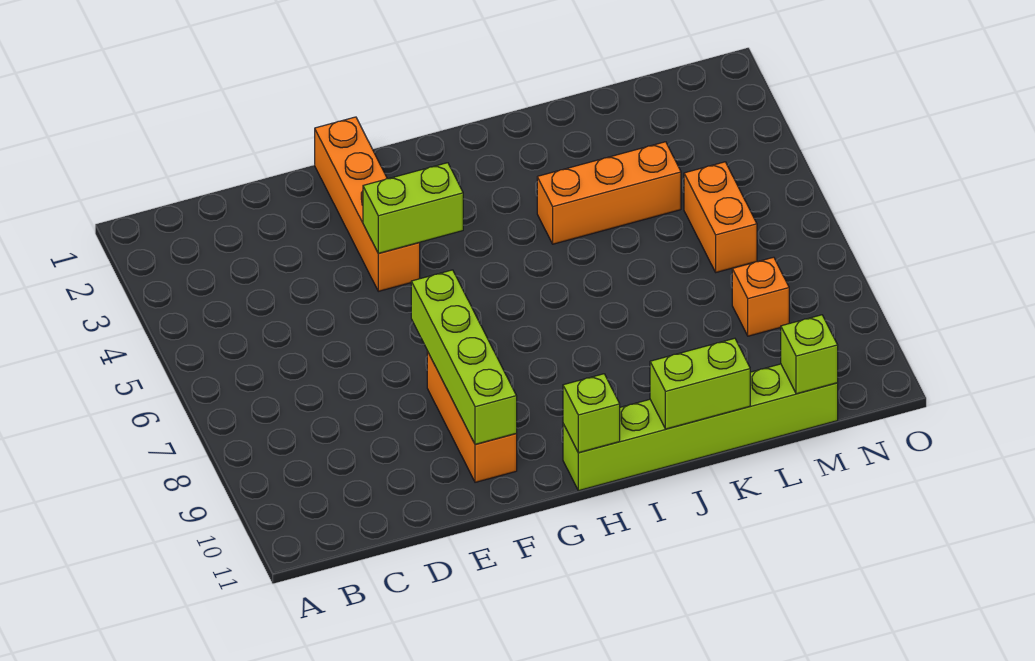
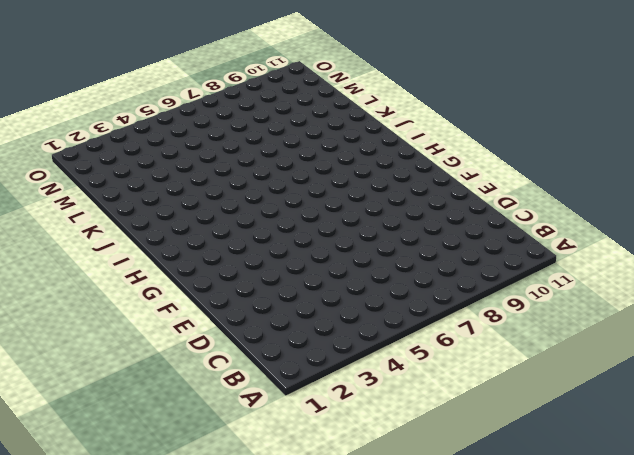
none -> orange 1x4 brick [315,117,420,291]
none -> orange 1x3 brick [427,351,517,482]

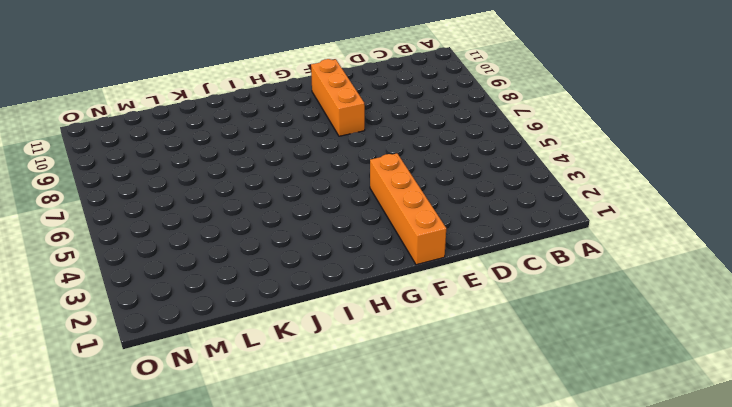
none -> lime 1x6 brick [563,364,838,491]
none -> orange 1x3 brick [537,142,681,244]

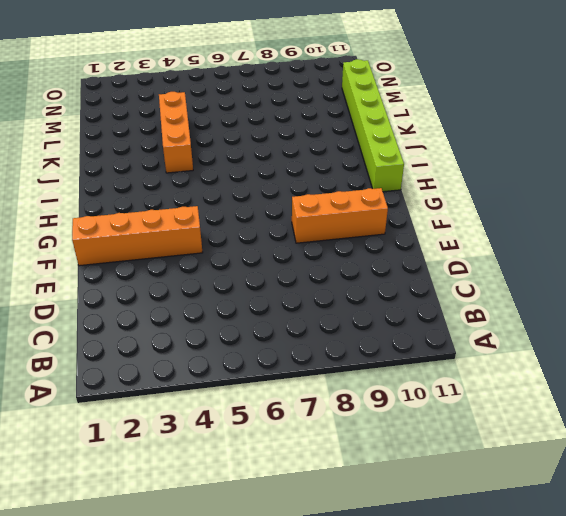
none -> orange 1x2 brick [684,162,757,272]
none -> orange 1x1 brick [732,257,789,336]

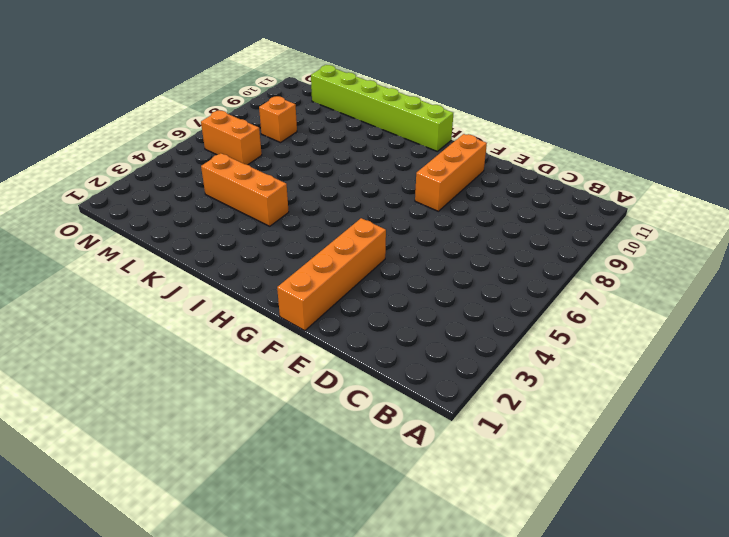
orange 1x2 brick [201,110,262,165] -> orange 1x2 brick turned to [684,162,757,272]
none -> lime 1x2 brick [363,163,463,253]
none -> lime 1x4 brick [411,270,517,445]

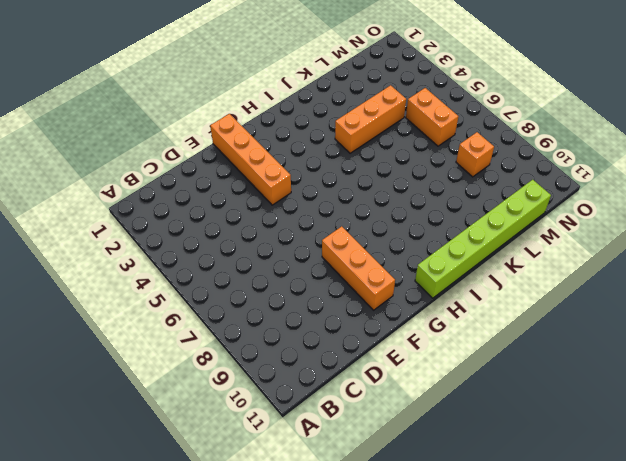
none -> lime 1x2 brick [363,163,463,253]
none -> lime 1x4 brick [411,270,517,445]

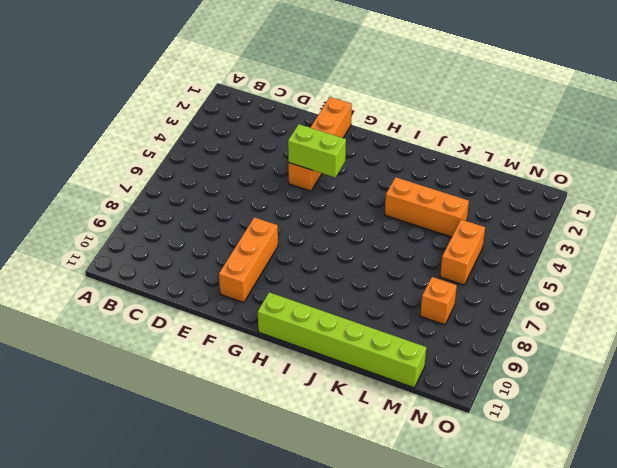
none -> lime 1x4 brick [411,270,517,445]
none -> lime 1x1 brick [563,374,620,453]

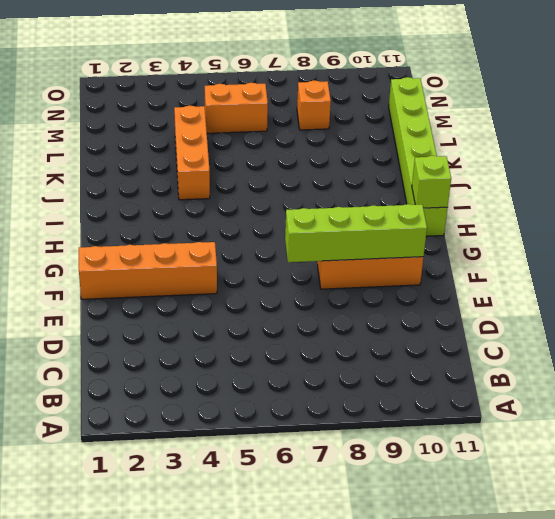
none -> lime 1x2 brick [363,163,463,253]
none -> lime 1x2 brick [650,338,750,429]

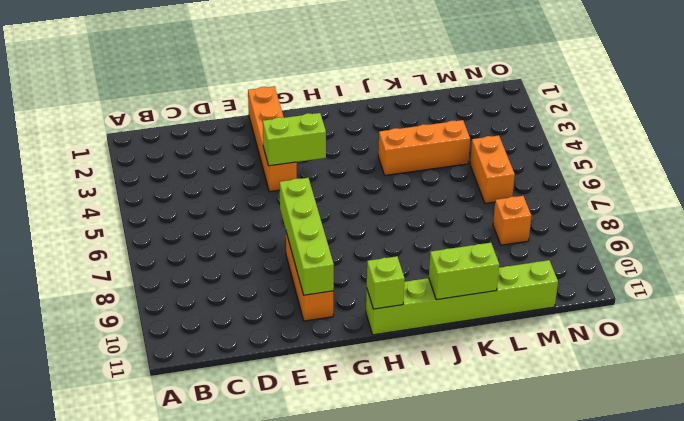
none -> lime 1x1 brick [781,315,838,394]

